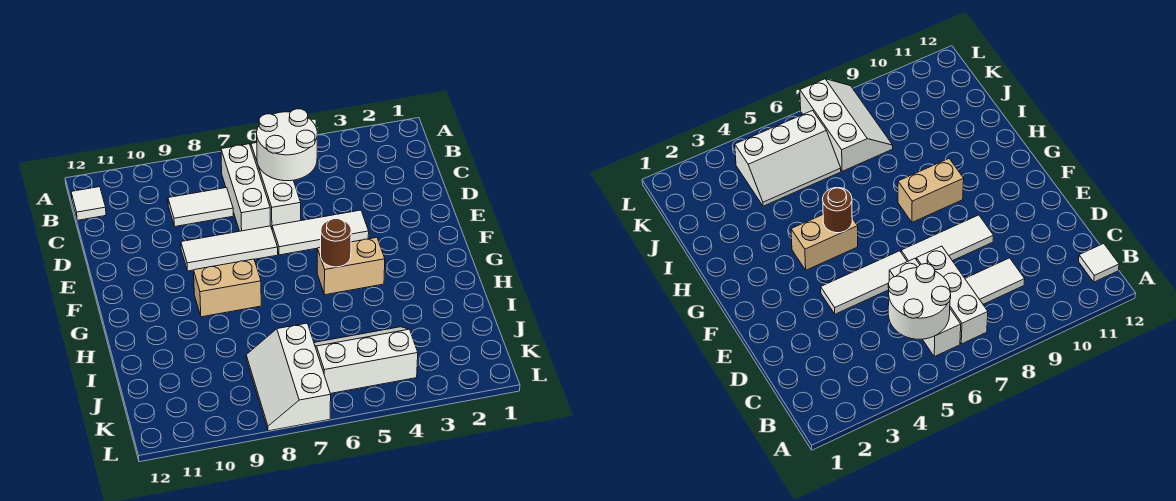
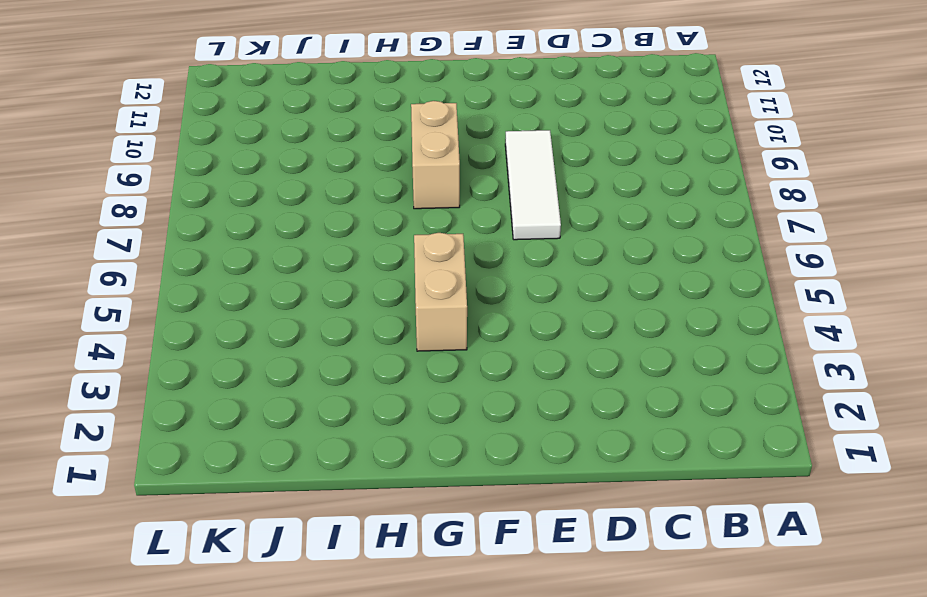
none -> white 1x3 brick [251,143,301,228]
none -> white 1x3 brick [221,144,270,231]
none -> white 1x1 tile [71,187,106,220]

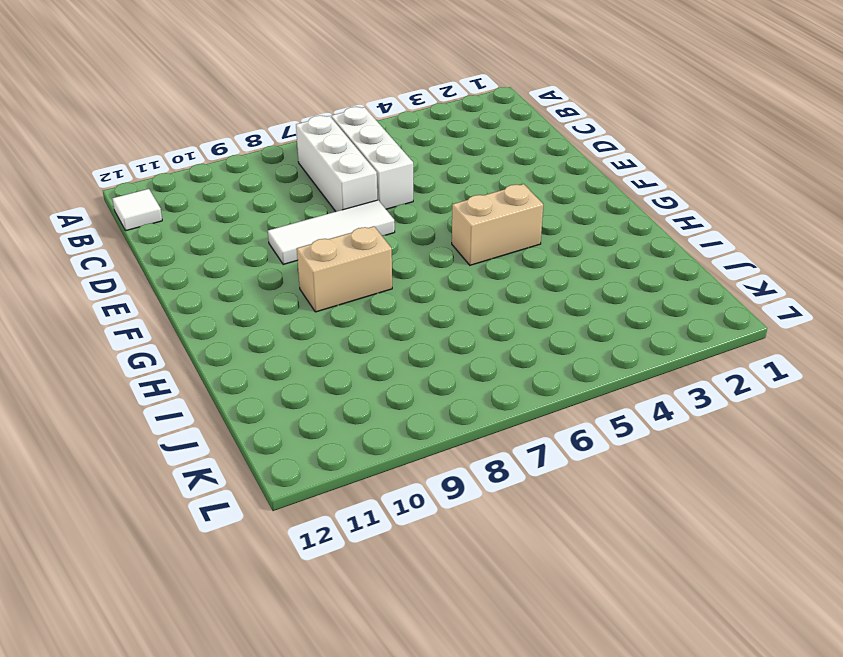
none -> white 1x2 tile [168,188,233,226]
none -> white 1x3 tile [272,210,369,255]
none -> white 2x3 slope [314,327,418,394]

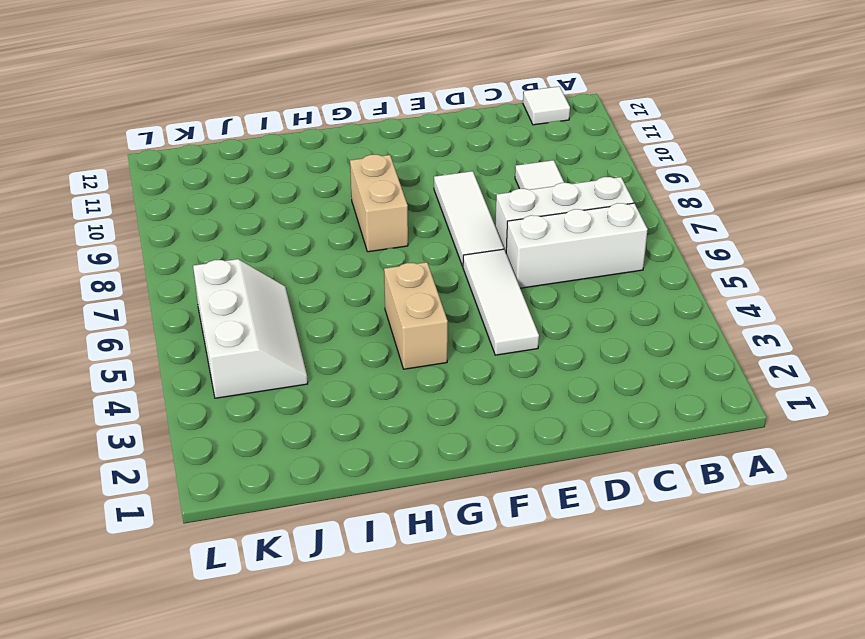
none -> white 2x3 slope [246,323,331,431]
none -> white 2x2 round brick [257,109,317,181]
none -> brown 1x1 round brick [321,219,351,267]

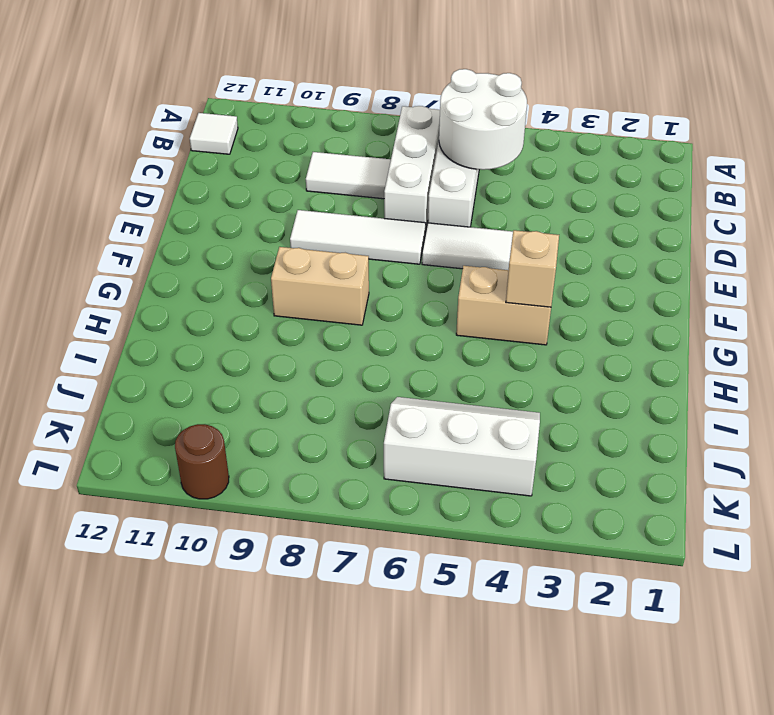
tan 1x1 brick [506,230,559,307] -> none
brown 1x1 round brick [175,424,229,499] -> brown 1x1 round brick moved to [321,219,351,267]
none -> white 2x3 slope [246,323,331,431]

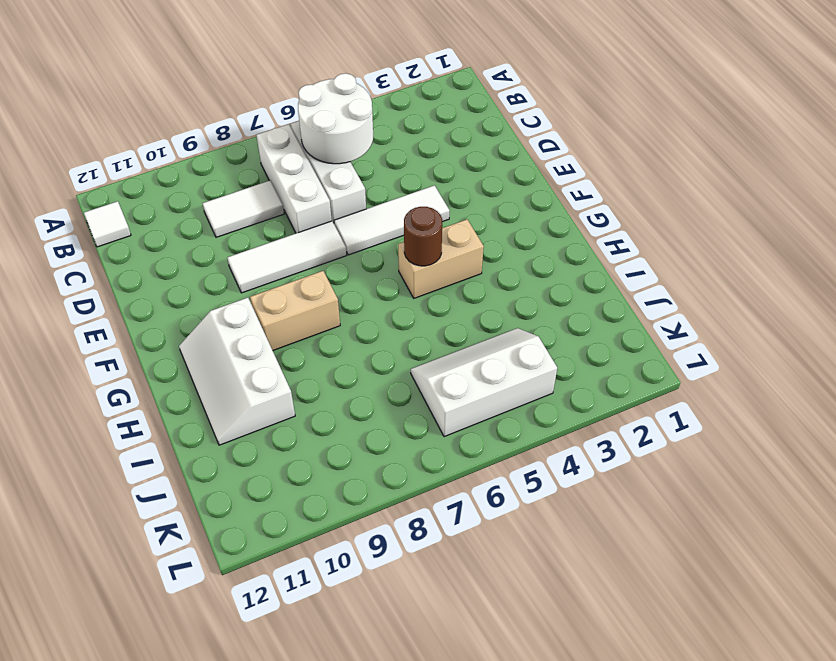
white 2x3 slope [179,298,295,445] -> white 2x3 slope moved to [246,323,331,431]

